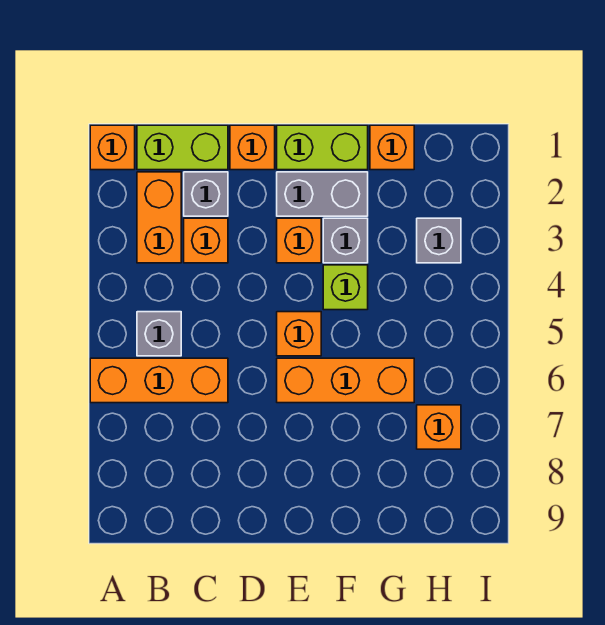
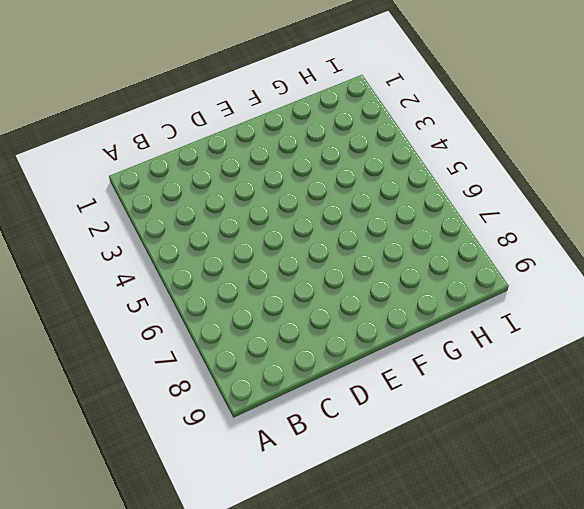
none -> orange 1x1 brick [90,125,135,170]
none -> orange 1x3 brick [90,358,228,403]
none -> lime 1x2 brick [137,125,228,170]

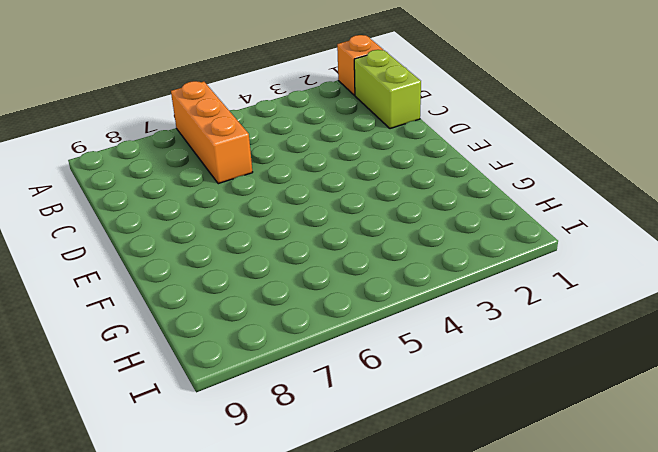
none -> orange 1x2 brick [137,172,181,263]
none -> grey 1x1 brick [137,312,181,356]
none -> grey 1x1 brick [184,172,228,216]

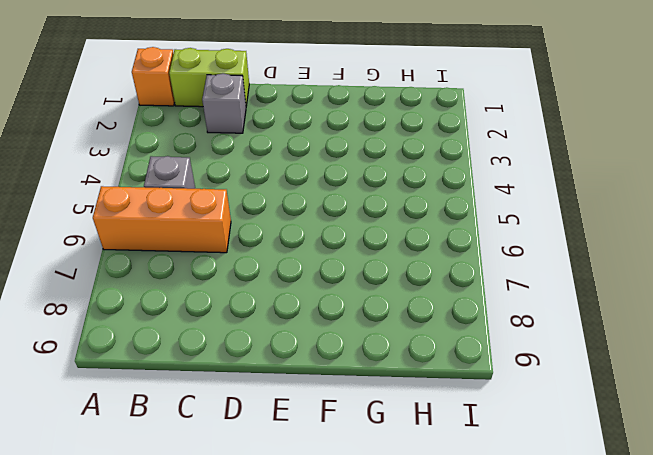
none -> orange 1x2 brick [137,172,181,263]
none -> orange 1x1 brick [184,218,228,263]
none -> orange 1x1 brick [230,125,275,170]

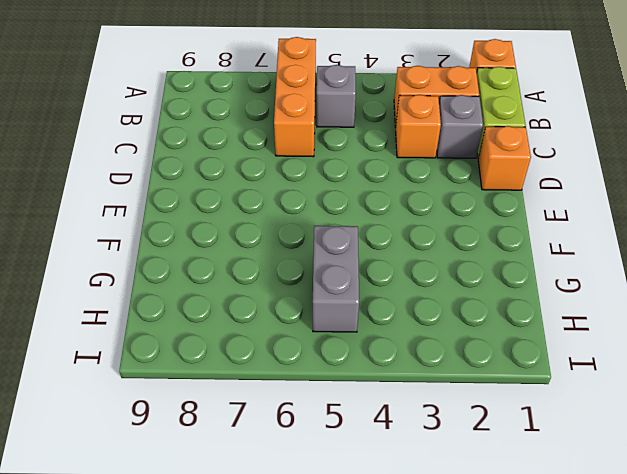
grey 1x2 brick [313,226,359,332] -> grey 1x2 brick moved to [277,172,368,216]
none -> lime 1x2 brick [277,125,368,170]
none -> orange 1x1 brick [277,218,321,263]
none -> orange 1x1 brick [277,312,321,356]

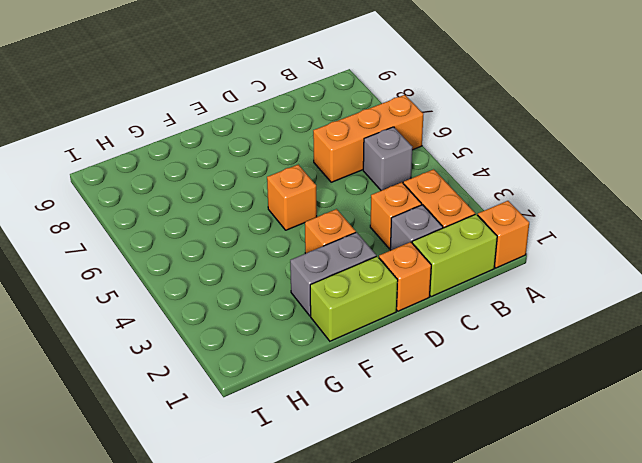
none -> orange 1x3 brick [277,358,414,403]
none -> grey 1x1 brick [323,218,368,263]
none -> lime 1x1 brick [323,265,368,310]

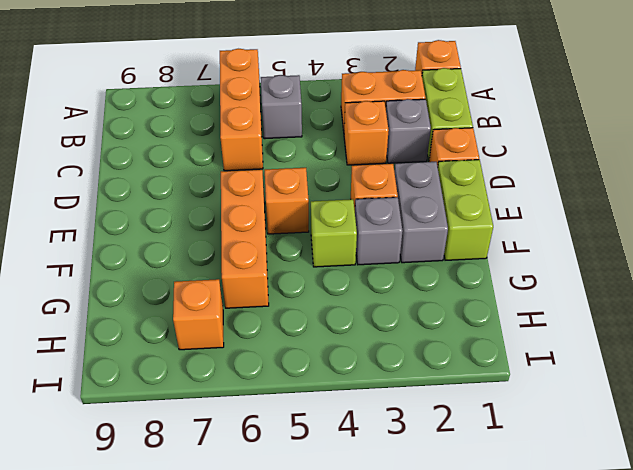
none -> orange 1x1 brick [370,125,414,170]
none -> grey 1x1 brick [417,218,461,263]

